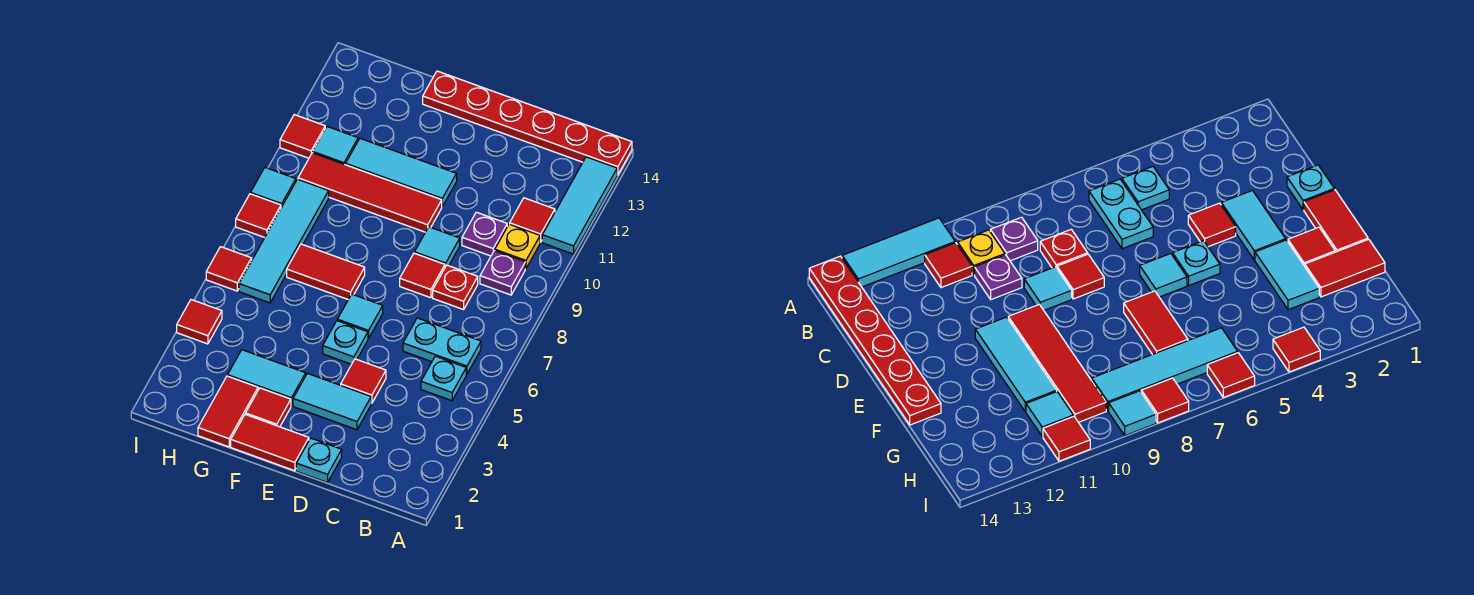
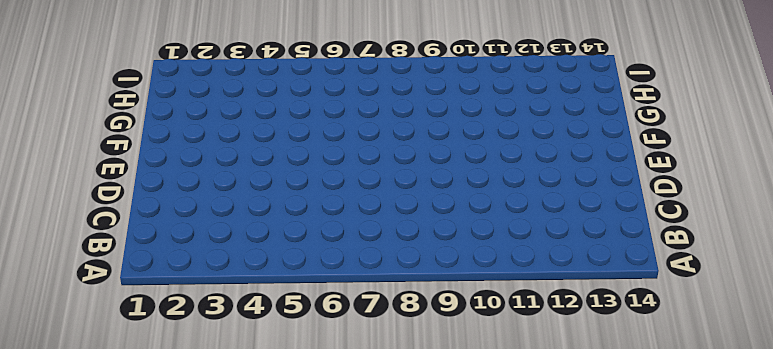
none -> cyan 1x3 tile [542,157,617,254]
none -> red 1x6 plate [423,71,632,175]
none -> cyan 1x1 plate [421,356,466,401]
none -> cyan 1x2 plate [403,318,481,374]

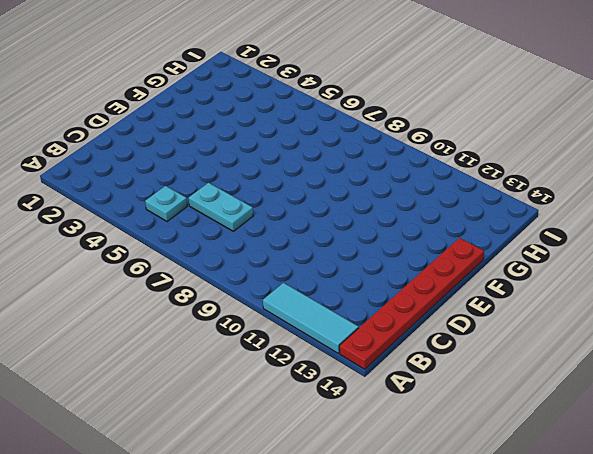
cyan 1x2 plate [189,183,253,231] -> cyan 1x2 plate turned to [403,318,481,374]
none -> purple 1x1 plate [480,251,525,295]
none -> yellow 1x1 plate [495,224,540,269]
none -> red 1x1 tile [510,198,555,242]
none -> red 1x1 plate [433,265,478,310]

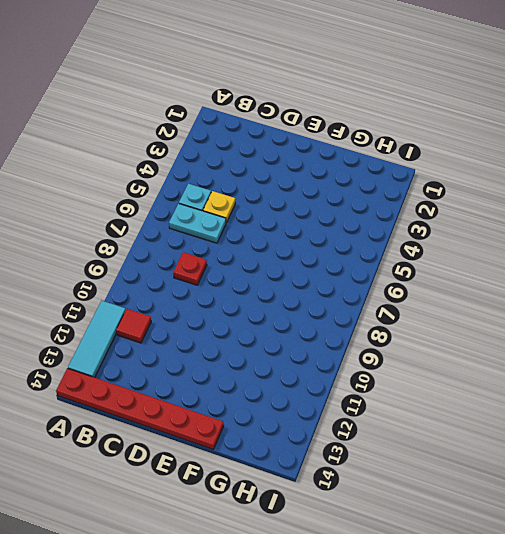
yellow 1x1 plate [203,191,235,223] -> yellow 1x1 plate moved to [495,224,540,269]
none -> purple 1x1 plate [480,251,525,295]
none -> purple 1x1 plate [462,212,507,256]
none -> cyan 1x1 plate [296,438,342,483]
none -> cyan 1x2 tile [293,373,371,430]

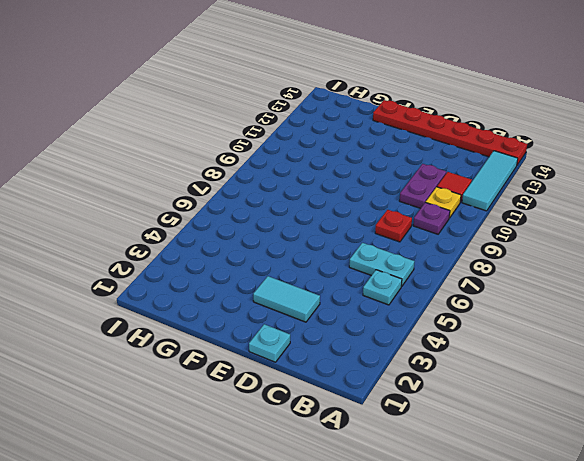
purple 1x2 plate [400,164,446,208] -> purple 1x1 plate [462,212,507,256]
none -> red 1x1 tile [341,359,386,403]
none -> red 1x1 tile [400,253,445,298]
none -> cyan 1x1 tile [415,227,460,267]
none -> red 1x2 tile [231,414,309,471]

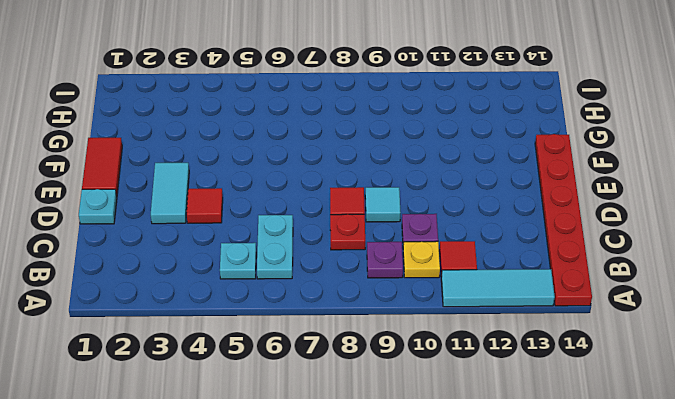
none -> cyan 1x1 plate [323,321,368,364]
none -> cyan 1x1 tile [337,294,383,339]
none -> red 1x4 tile [298,153,442,232]
none -> cyan 1x3 tile [346,139,457,206]

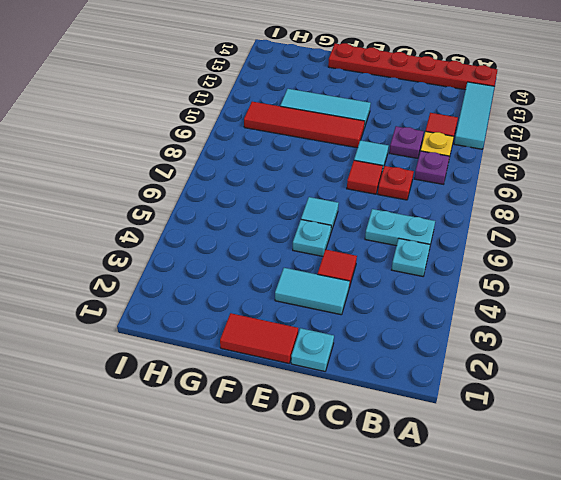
none -> red 1x1 tile [246,388,291,427]
none -> cyan 1x2 tile [228,350,306,406]
none -> red 1x2 tile [287,244,365,299]
none -> red 1x2 tile [198,376,258,447]

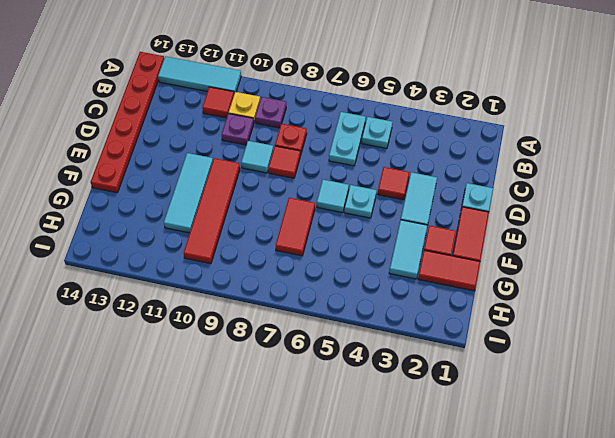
none -> cyan 1x4 tile [239,179,329,303]
none -> cyan 1x1 tile [313,127,358,165]
none -> red 1x1 tile [177,300,222,344]
none -> red 1x1 tile [206,247,252,291]

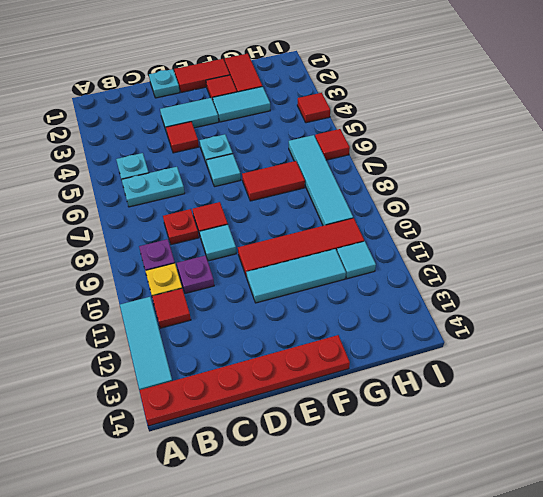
none -> red 1x1 tile [236,194,281,238]
none -> cyan 1x1 tile [251,168,296,208]
none -> red 1x1 tile [280,115,325,158]

